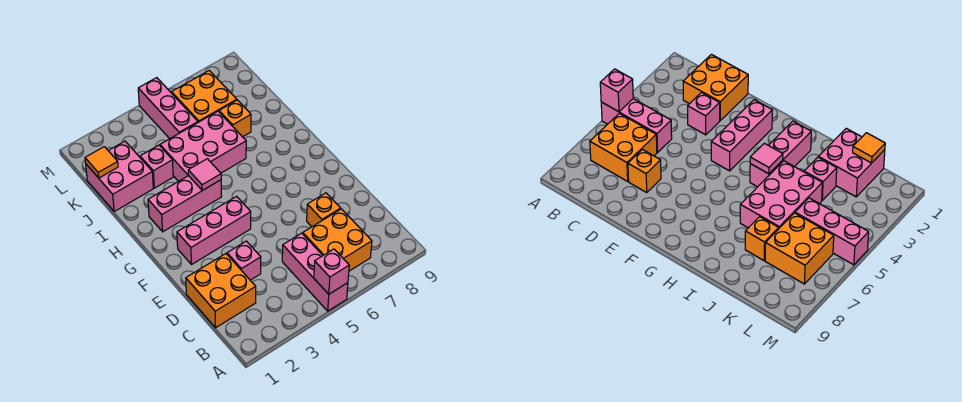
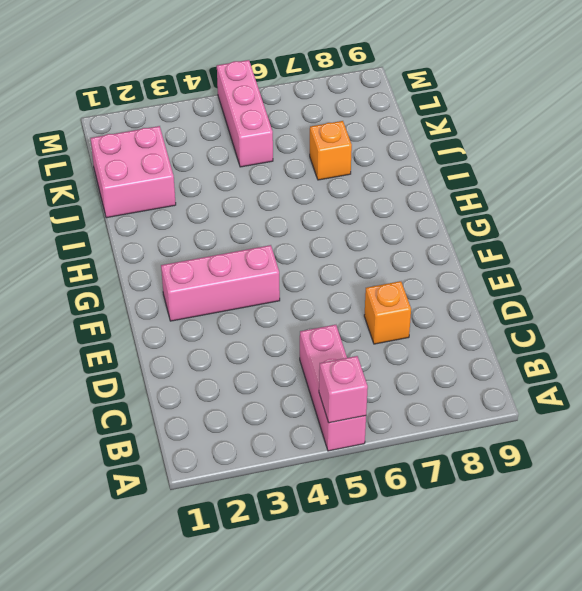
none -> orange 2x2 brick [303,209,372,271]
none -> orange 2x2 brick [186,254,256,328]
none -> pink 1x1 brick [227,241,261,280]

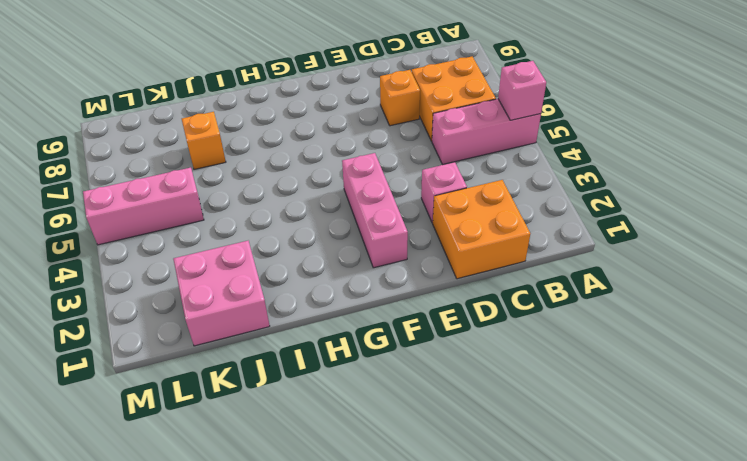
none -> pink 1x3 brick [148,176,222,232]
none -> pink 2x3 brick [160,111,246,181]
none -> pink 1x1 brick [140,145,173,188]

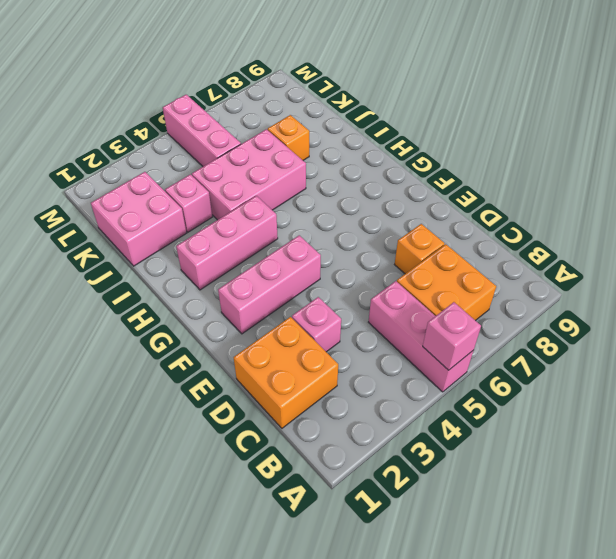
none -> orange 2x2 brick [172,71,237,122]
none -> pink 1x1 tile [188,159,221,190]
none -> orange 1x1 tile [85,147,118,178]

